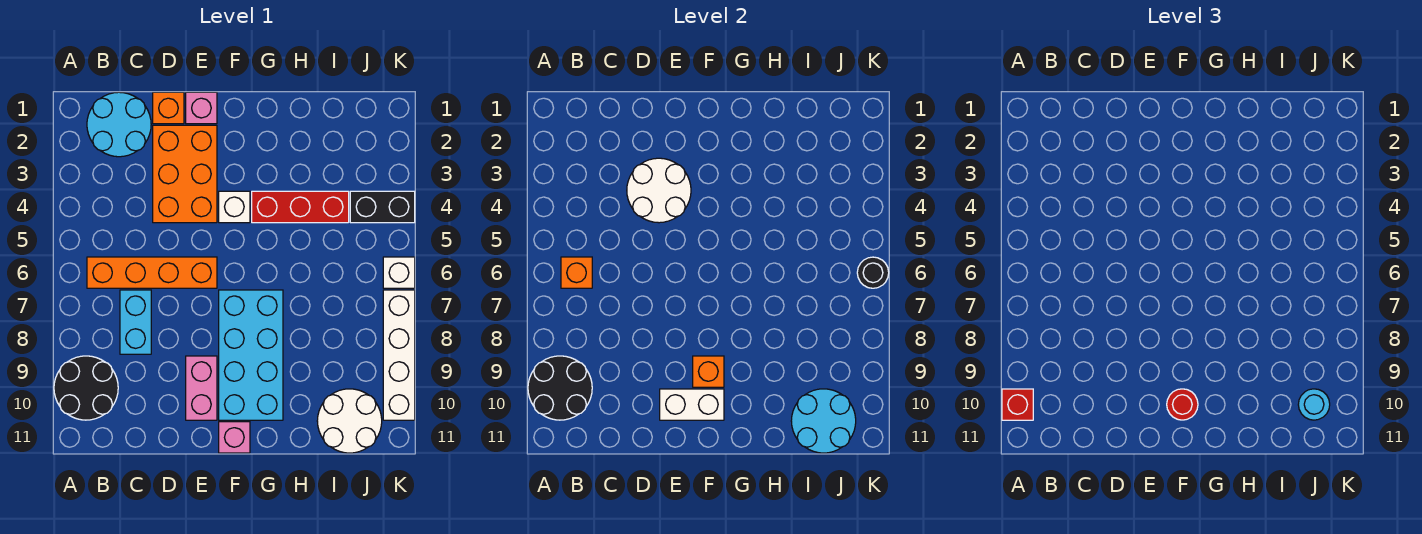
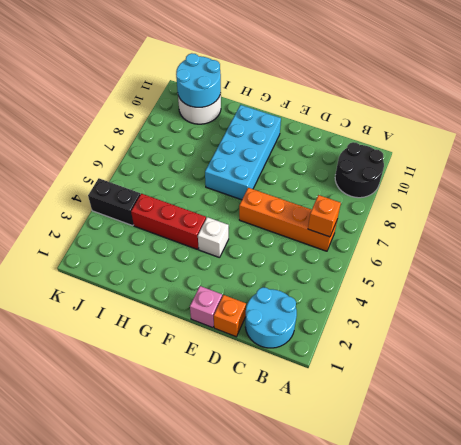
none -> cyan 1x2 brick [120,290,151,354]
none -> orange 2x3 brick [153,125,217,223]
none -> pink 1x2 brick [186,356,217,420]

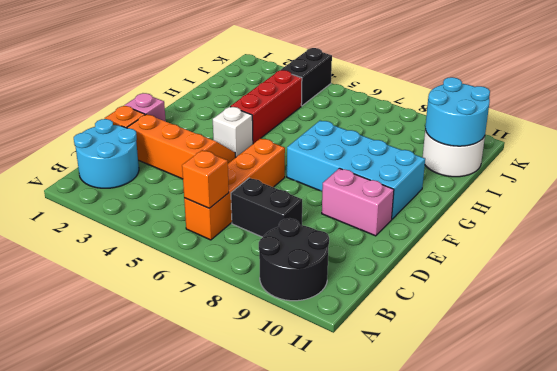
black 1x2 brick [231,178,302,237] -> cyan 1x2 brick [120,290,151,354]
orange 2x3 slope [127,114,235,179] -> orange 2x3 brick [153,125,217,223]
none -> pink 1x1 brick [219,422,250,453]
none -> white 1x1 brick [383,257,415,288]
none -> white 1x4 brick [383,290,415,420]

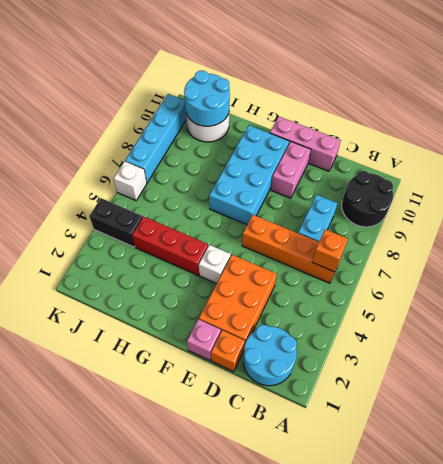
pink 1x3 brick [270,117,341,171] -> pink 1x1 brick [219,422,250,453]
cyan 1x4 brick [125,94,186,183] -> white 1x4 brick [383,290,415,420]
none -> black 2x2 round brick [528,356,592,420]
none -> white 2x2 round brick [627,158,691,223]
none -> white 1x2 brick [660,389,724,420]

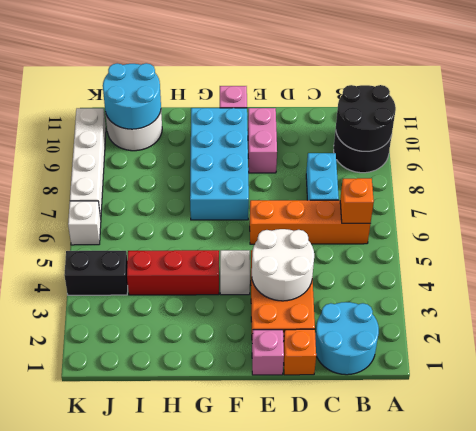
none -> white 1x2 brick [660,389,724,420]
none -> orange 1x1 brick [693,356,724,387]
none -> black 1x1 round brick [857,257,889,288]

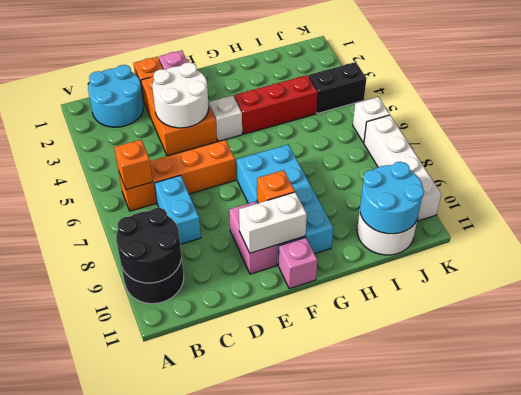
none -> black 1x1 round brick [857,257,889,288]
none -> red 1x1 brick [1002,389,1033,420]
none -> red 1x1 round brick [1167,389,1198,420]

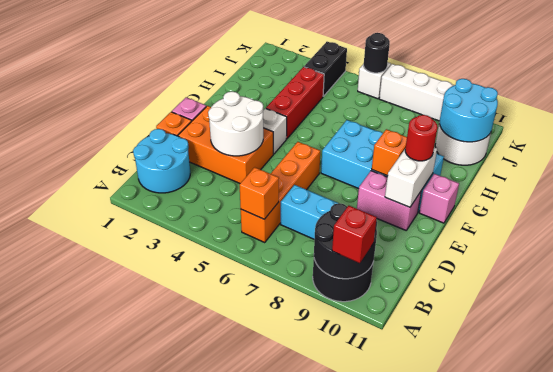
none -> cyan 1x1 round brick [1298,389,1330,420]

